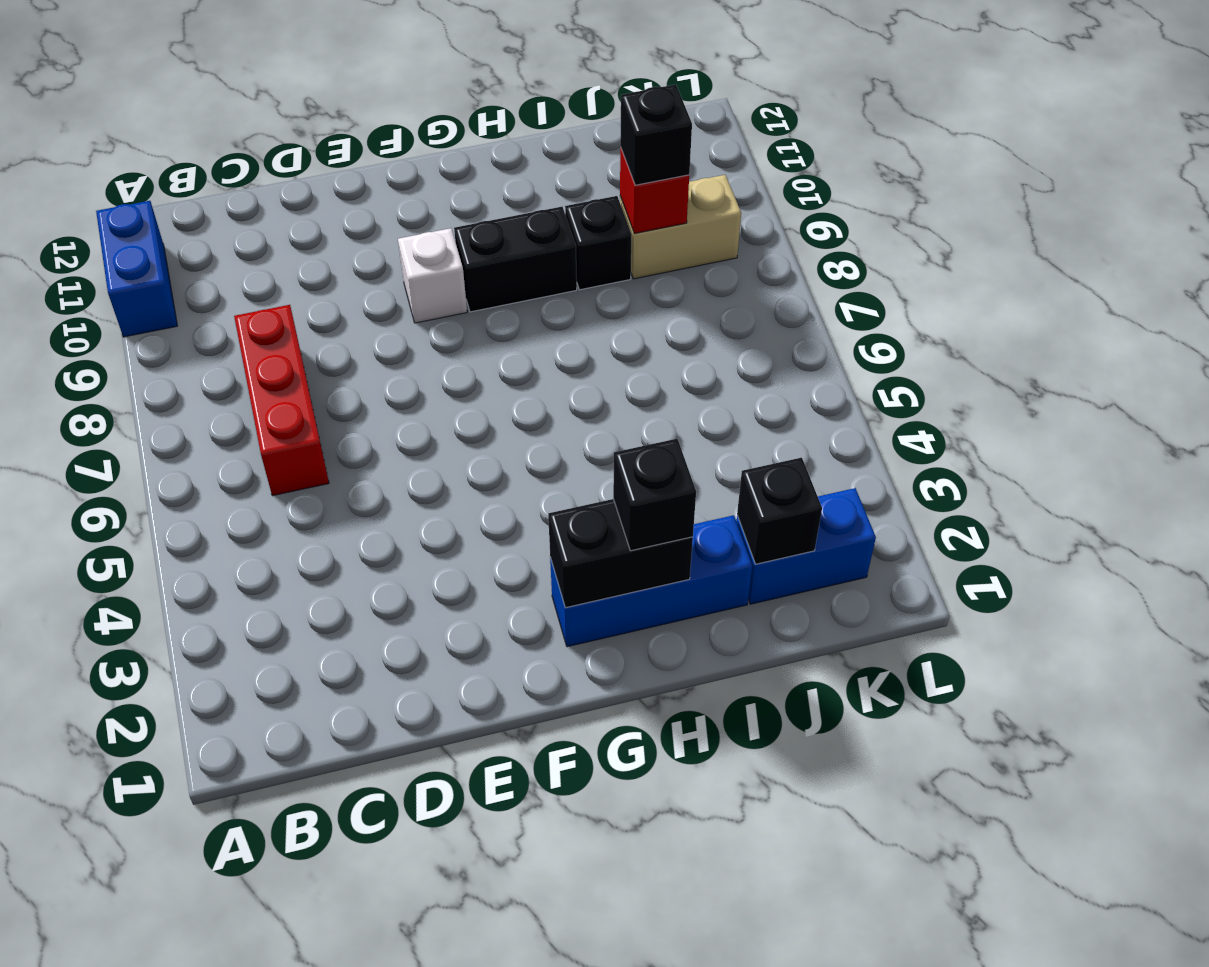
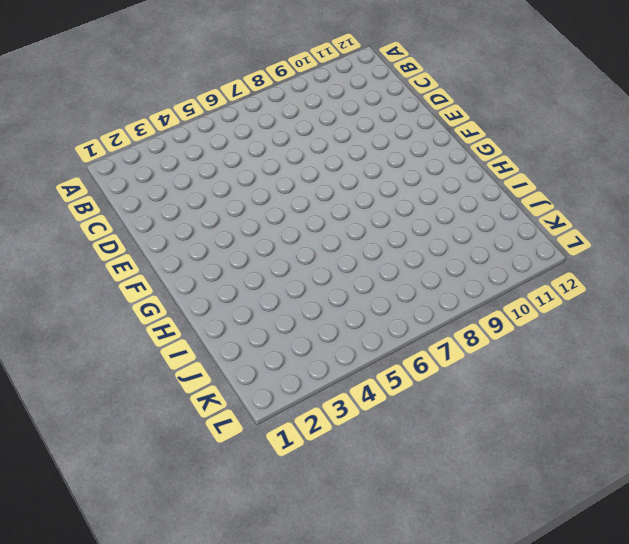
none -> blue 1x2 brick [96,201,177,337]
none -> red 1x3 brick [234,305,329,496]
none -> white 1x1 brick [398,228,467,323]

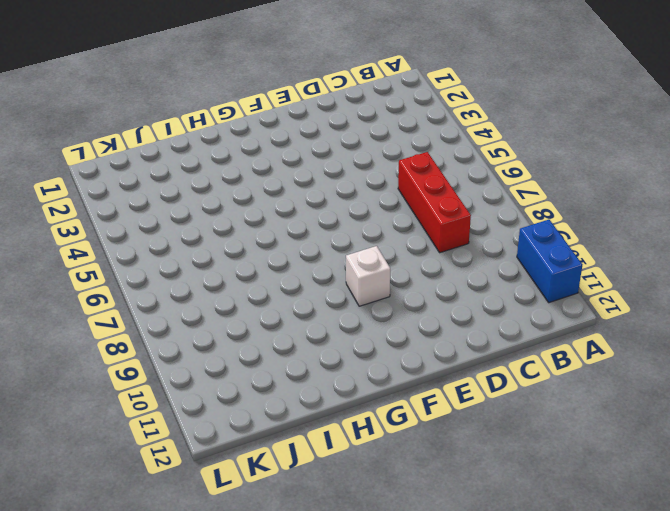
none -> blue 1x3 brick [550,515,752,647]
none -> black 1x2 brick [454,207,577,312]
none -> black 1x1 brick [565,196,632,290]

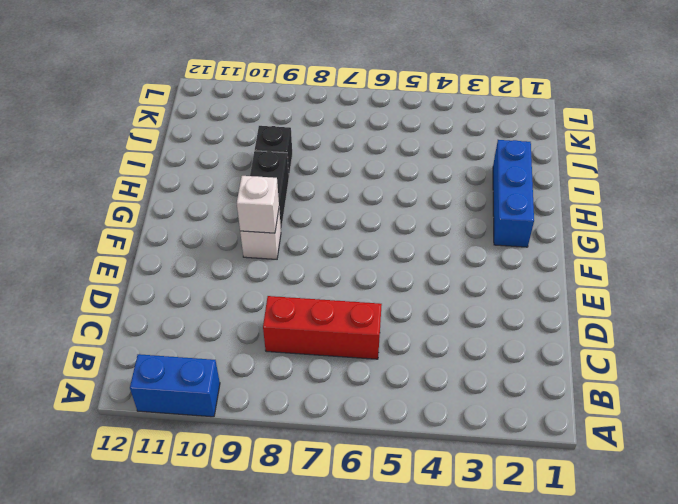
white 1x1 brick [237,176,279,233] -> none
none -> blue 1x2 brick [736,488,876,604]
none -> tan 1x2 brick [620,175,741,279]
none -> black 1x2 brick [548,499,693,608]

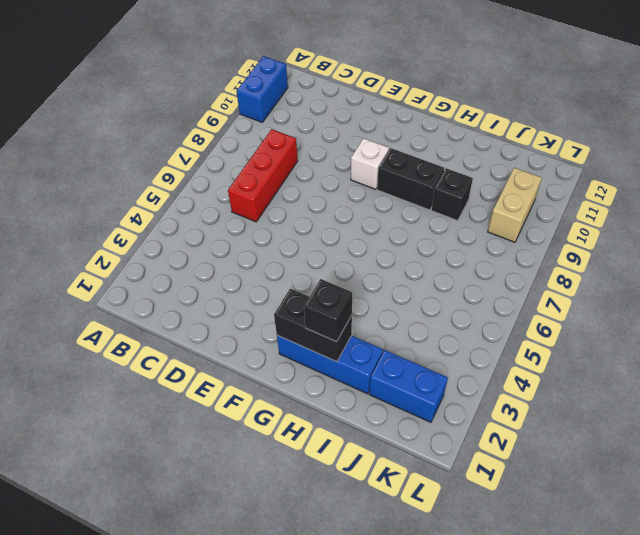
tan 1x2 brick [488,168,542,242] -> tan 1x2 brick turned to [620,175,741,279]
none -> black 1x1 brick [737,458,822,564]
none -> red 1x1 brick [620,147,689,234]
none -> black 1x1 brick [620,84,692,185]

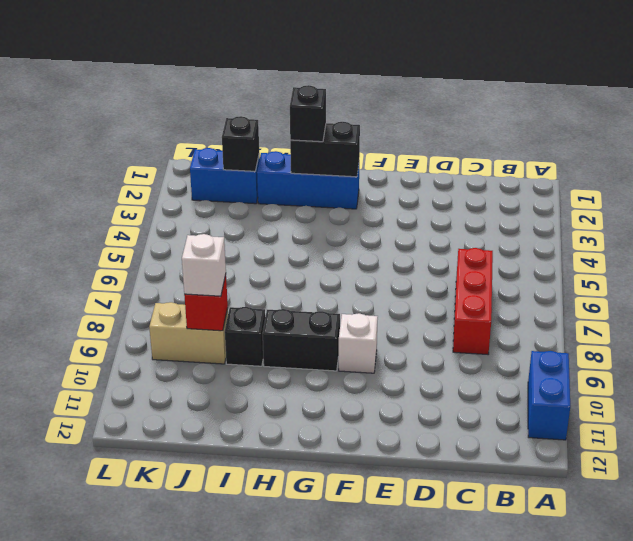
white 1x1 brick [182,234,226,296] -> black 1x1 brick [620,84,692,185]

